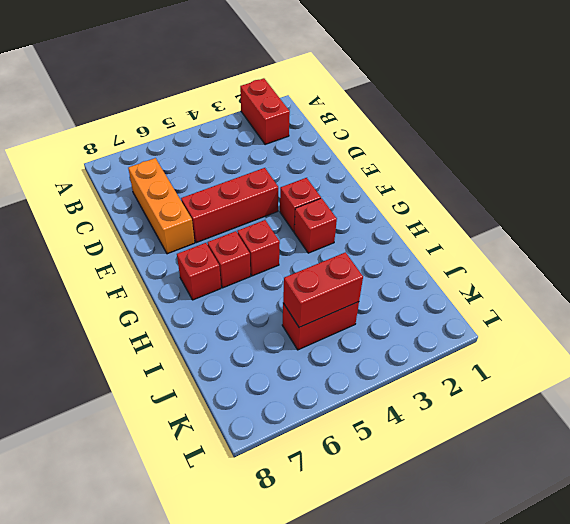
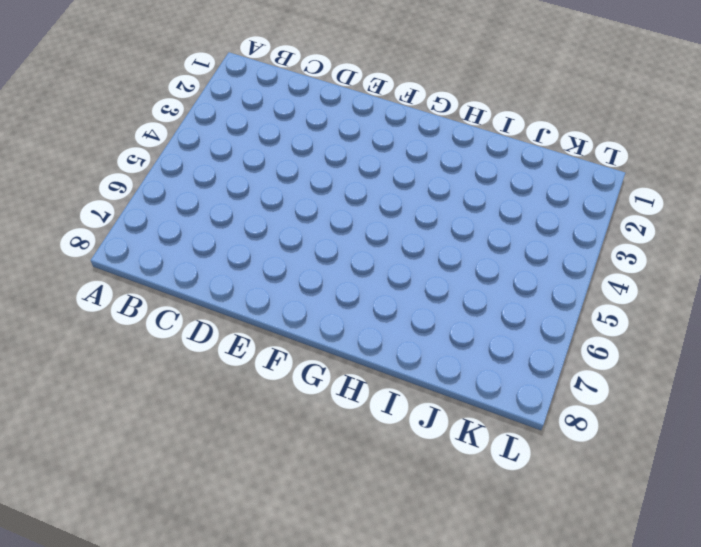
none -> red 1x2 brick [240,78,290,145]
none -> orange 1x3 brick [128,158,195,254]

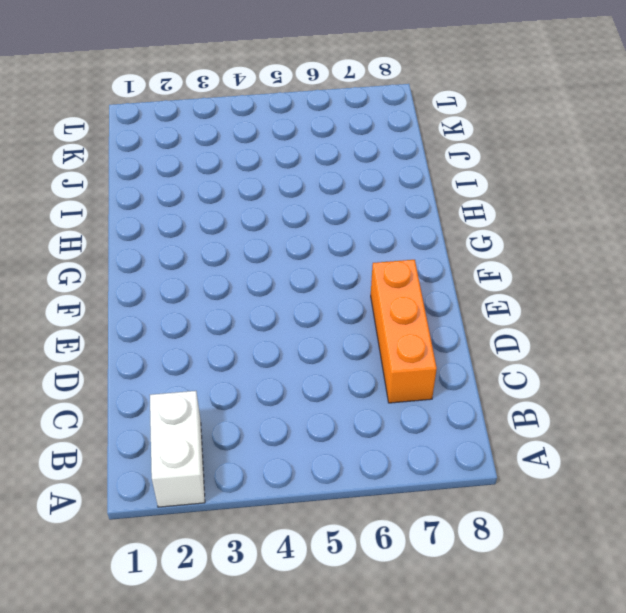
white 1x2 brick [150,391,205,507] -> red 1x2 brick [240,78,290,145]
none -> red 1x3 brick [181,168,278,243]
none -> red 1x1 brick [280,178,321,232]

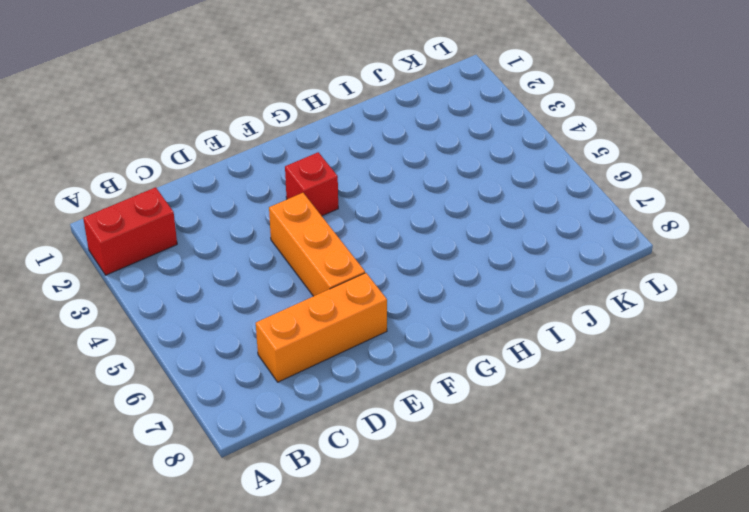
orange 1x3 brick [269,193,365,296] -> red 1x3 brick [181,168,278,243]
none -> red 1x1 brick [294,198,337,253]
none -> red 1x1 brick [237,220,280,276]

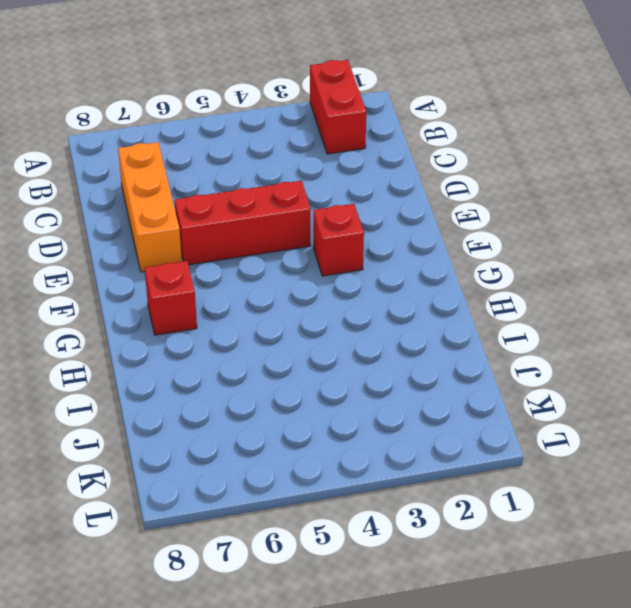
none -> red 1x1 brick [294,198,337,253]
none -> red 1x1 brick [237,220,280,276]

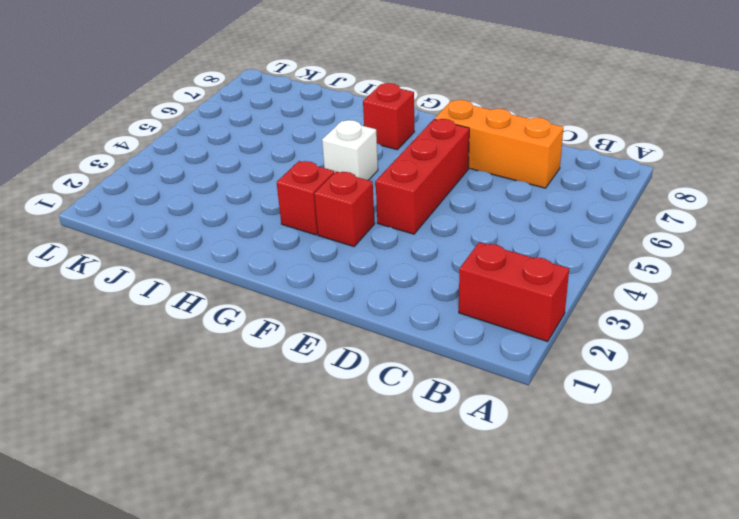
white 1x1 brick [322,120,378,180] -> red 1x1 brick [237,220,280,276]
none -> red 1x1 brick [208,231,250,288]
none -> red 1x2 brick [282,302,359,350]

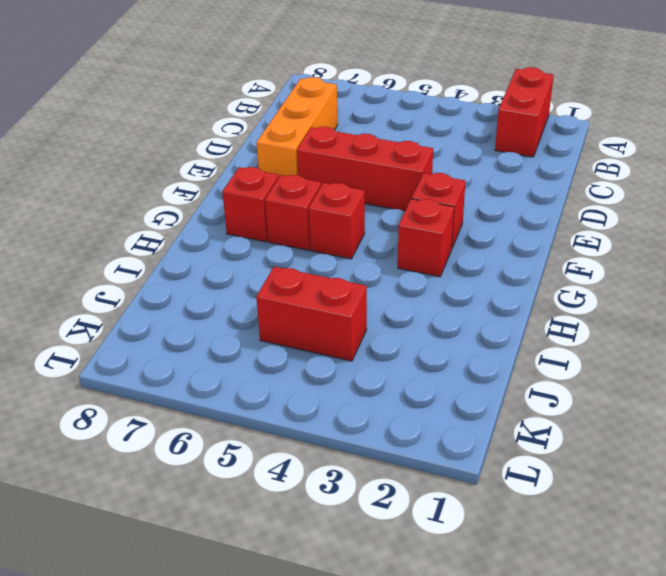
none -> red 1x2 brick [283,252,363,327]

